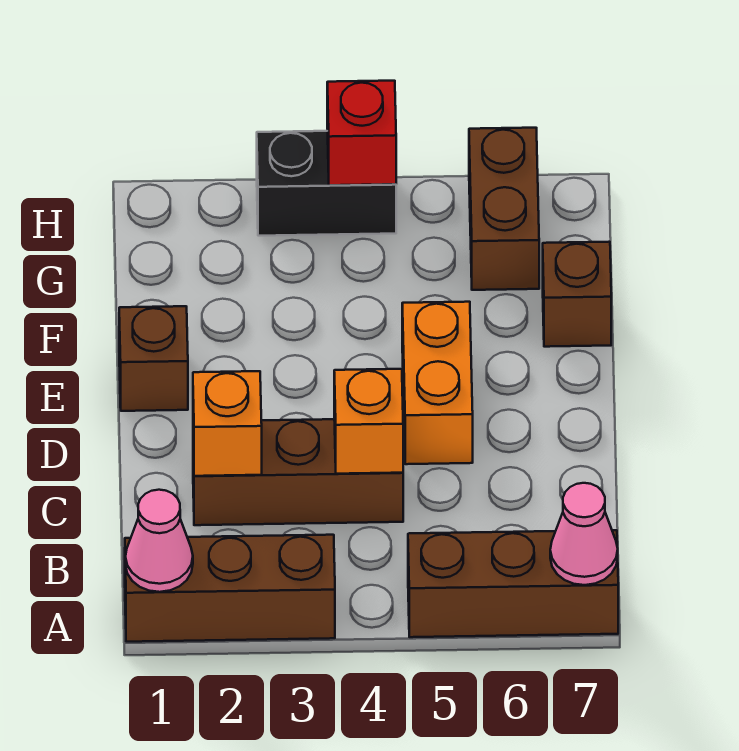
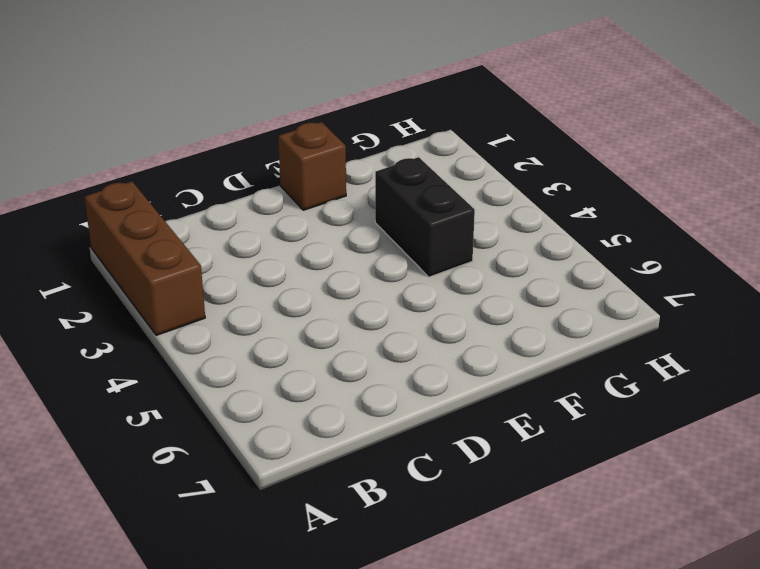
black 1x2 brick [375,157,475,277] -> black 1x2 brick moved to [257,131,396,236]
none -> brown 1x3 brick [408,530,618,637]
none -> brown 1x3 brick [193,419,403,525]
none -> orange 1x2 brick [402,302,473,464]

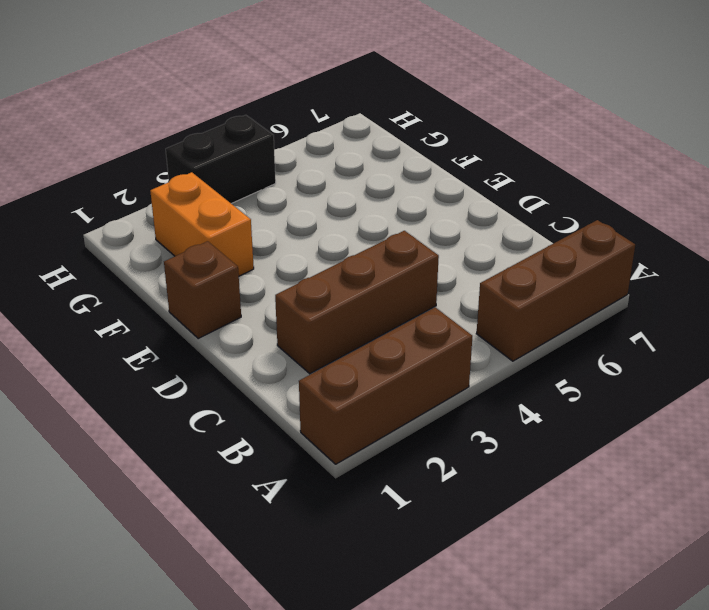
orange 1x2 brick [150,172,254,276] -> orange 1x2 brick moved to [402,302,473,464]
none -> brown 1x1 brick [543,242,611,347]
none -> brown 1x2 brick [469,128,539,290]
none -> pink 1x1 cone [125,490,193,592]

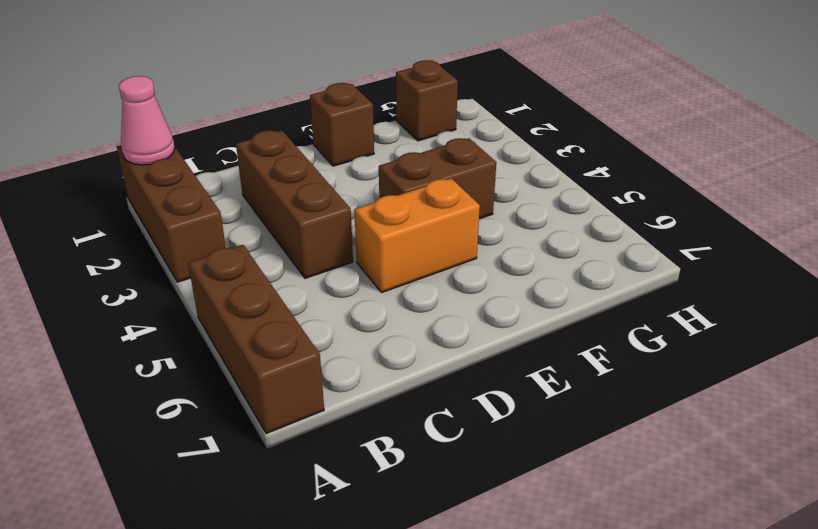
brown 1x2 brick [379,138,496,219] -> brown 1x2 brick moved to [469,128,539,290]
brown 1x1 brick [396,60,458,141] -> brown 1x1 brick moved to [543,242,611,347]
none -> black 1x2 brick [257,131,396,236]
none -> pink 1x1 cone [550,483,618,585]
none -> orange 1x1 brick [193,371,262,476]

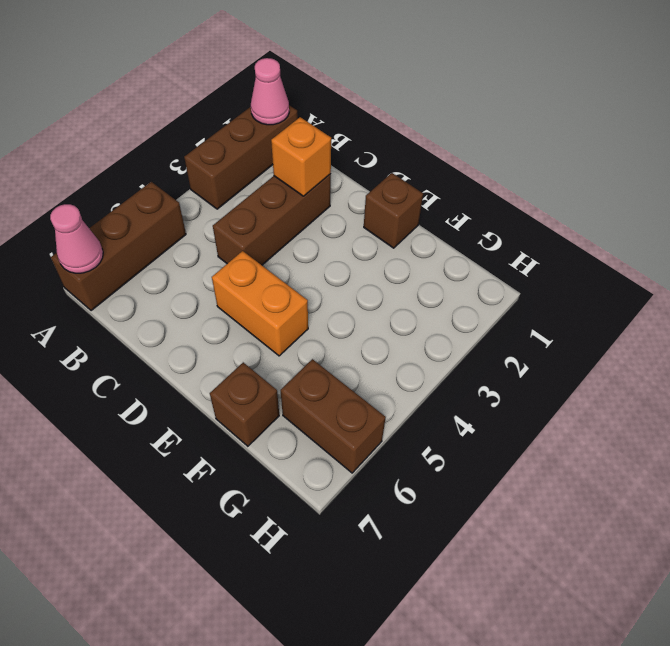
none -> black 1x2 brick [257,131,396,236]
none -> orange 1x1 brick [334,369,403,474]
none -> red 1x1 brick [327,81,396,185]

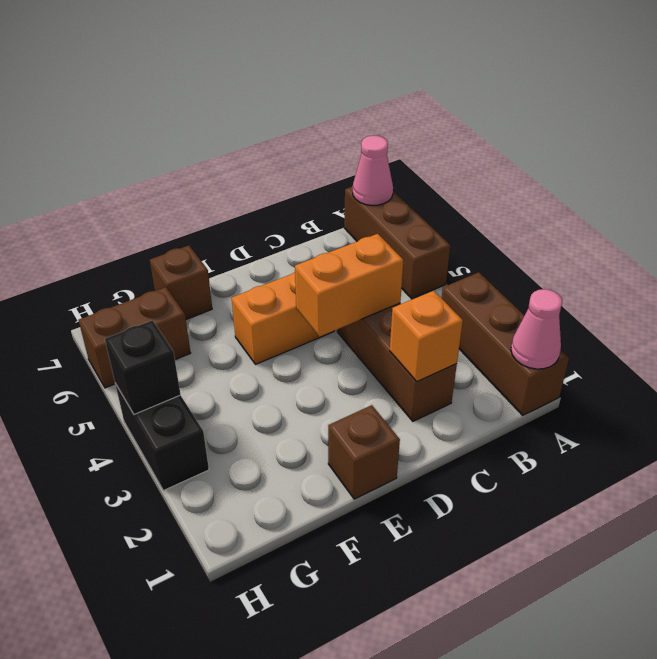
orange 1x2 brick [295,234,403,337] -> orange 1x1 brick [334,369,403,474]
black 1x1 brick [105,320,181,414] -> red 1x1 brick [327,81,396,185]

